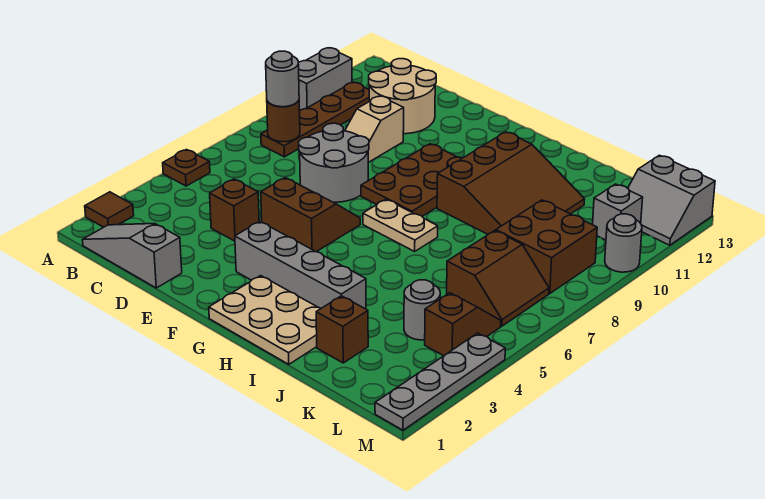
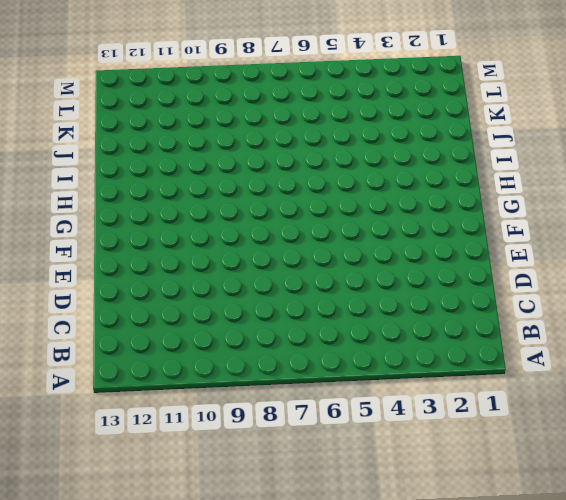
none -> brown 1x1 tile [85,192,134,227]
none -> brown 1x1 plate [163,150,210,186]
none -> grey 1x2 brick [298,48,352,110]

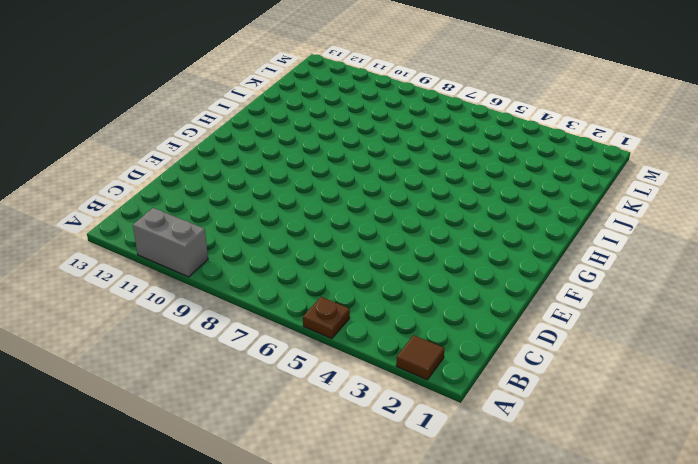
none -> grey 1x3 slope [83,224,182,288]
none -> brown 1x4 plate [261,82,369,157]
none -> tan 2x2 round brick [369,59,436,134]

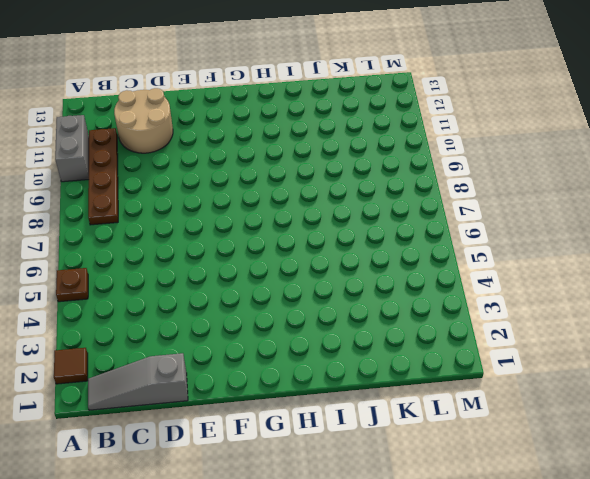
none -> brown 1x1 brick [210,179,259,241]
none -> grey 2x2 round brick [299,123,369,202]
none -> tan 1x2 slope [345,96,404,163]

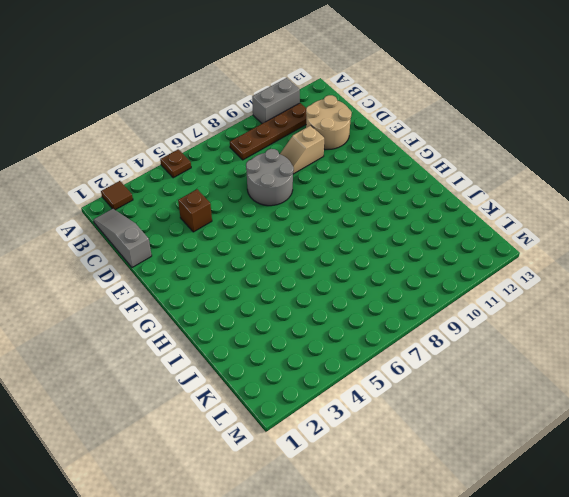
none -> brown 2x2 slope [261,178,360,252]
none -> grey 1x4 brick [235,221,366,309]
none -> brown 2x3 plate [361,144,462,216]

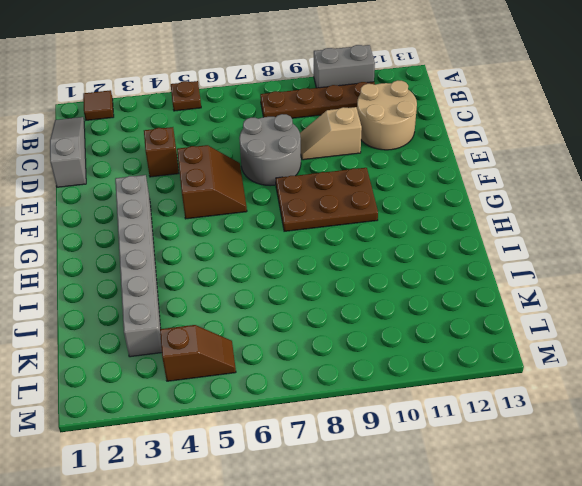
grey 1x6 brick [115,175,162,357] -> grey 1x4 brick [235,221,366,309]
none -> tan 2x3 plate [209,276,321,364]
none -> tan 1x2 plate [363,199,438,251]
none -> brown 3x3 slope [437,132,584,234]

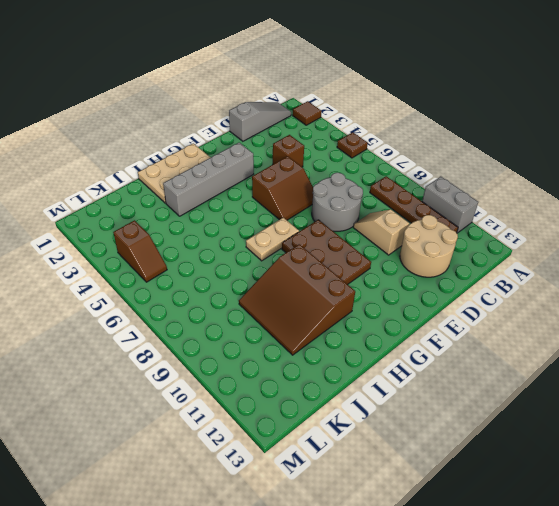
none -> brown 1x1 brick [316,296,368,363]
none -> grey 1x1 round brick [404,280,440,340]
none -> brown 2x2 slope [447,231,549,326]

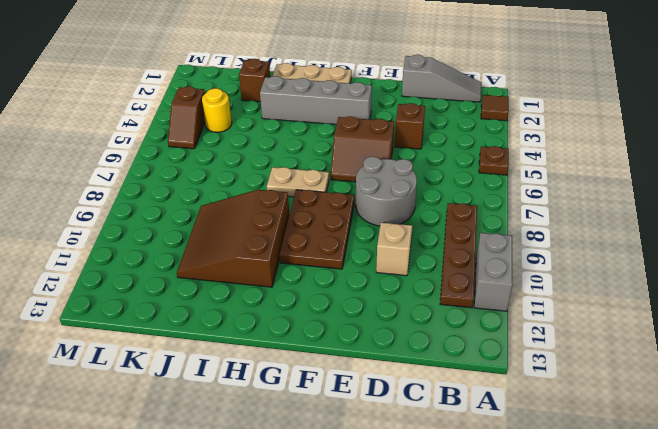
yellow 1x1 round brick [202,88,232,132] -> grey 1x1 round brick [404,280,440,340]
none -> tan 2x2 round brick [369,59,436,134]
none -> brown 2x2 slope [447,231,549,326]
none -> brown 2x2 brick [496,200,597,294]

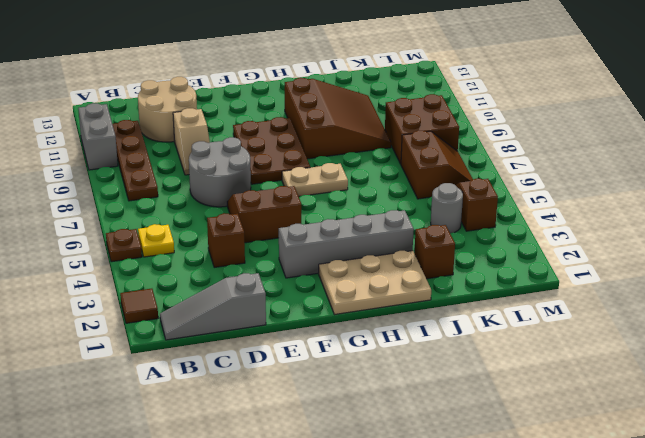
yellow 1x1 plate [138,224,174,257] -> none
none -> grey 1x1 brick [593,184,643,240]
none -> grey 2x2 slope [628,155,715,245]
none -> grey 1x4 plate [375,333,505,430]

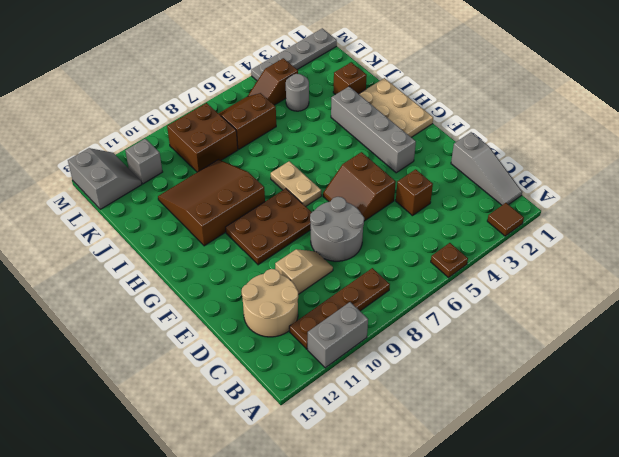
none -> grey 1x1 round brick [605,214,642,272]
none -> brown 1x1 round brick [267,100,300,142]
none -> grey 1x1 round brick [266,51,299,107]

